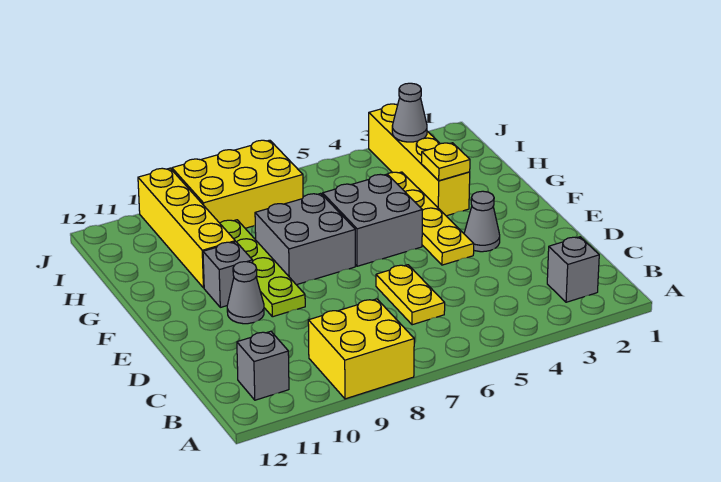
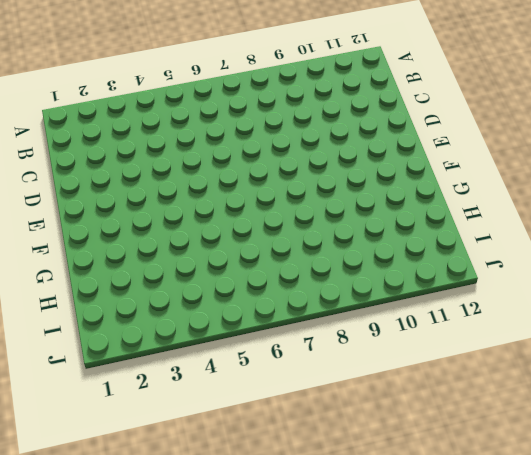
none -> yellow 2x2 brick [308,299,414,399]
none -> grey 1x1 brick [547,237,599,302]
none -> grey 1x1 brick [237,331,289,400]

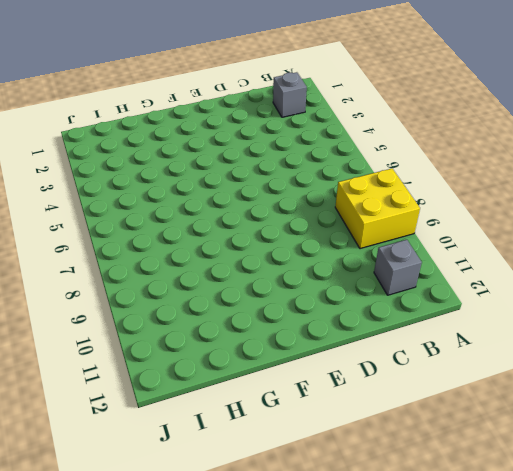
none -> yellow 1x2 plate [376,265,445,325]
none -> grey 1x1 cone [464,191,500,252]
none -> yellow 1x4 plate [388,172,474,265]

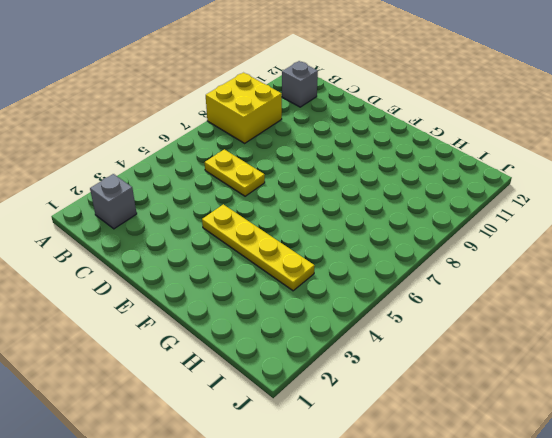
none -> grey 1x1 cone [464,191,500,252]
none -> lime 1x4 plate [220,220,305,317]
none -> grey 1x1 cone [227,262,264,324]

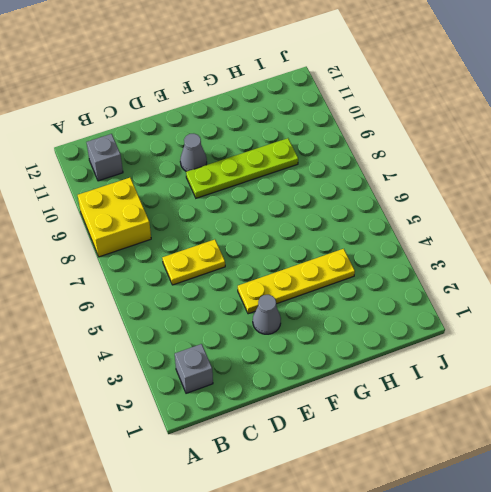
none -> grey 2x2 brick [323,174,422,266]
none -> grey 2x2 brick [255,193,355,285]
none -> grey 1x1 brick [203,242,253,307]

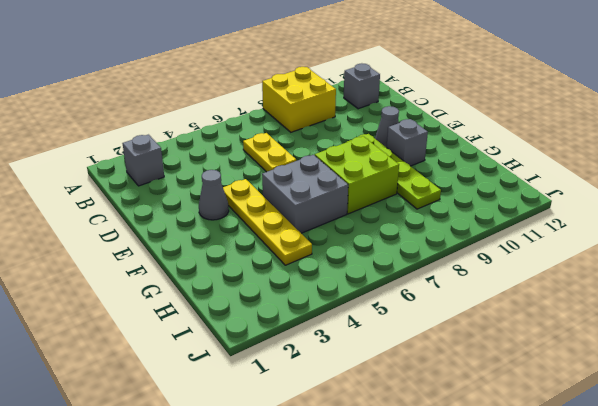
lime 2x2 brick [315,136,399,214] -> grey 2x2 brick [255,193,355,285]
none -> yellow 1x4 brick [369,104,470,216]
none -> yellow 1x4 brick [138,168,235,288]
none -> yellow 2x3 brick [172,140,303,228]

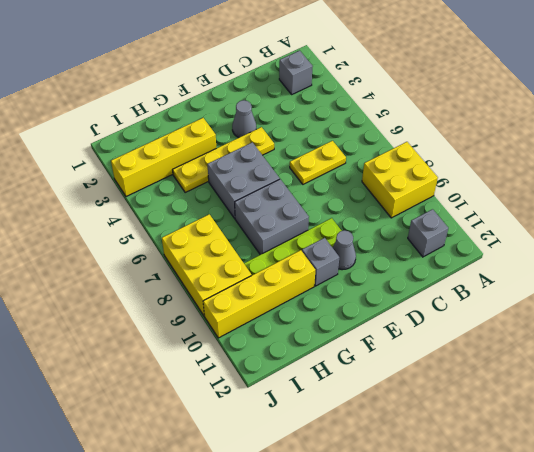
none -> yellow 1x1 plate [421,143,470,181]
none -> grey 1x1 cone [392,83,427,142]

